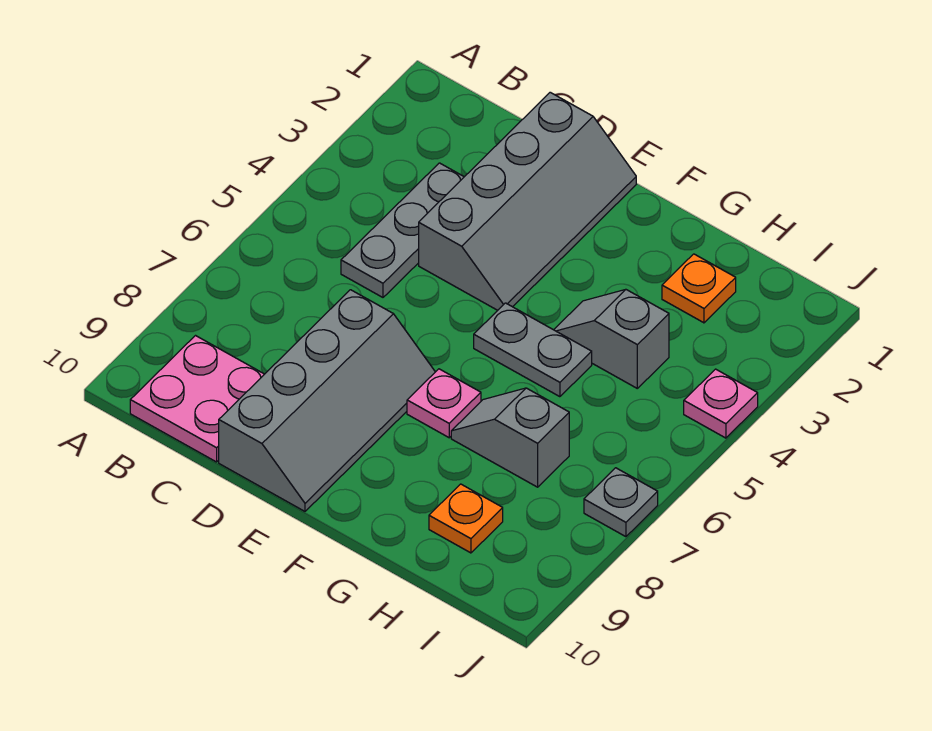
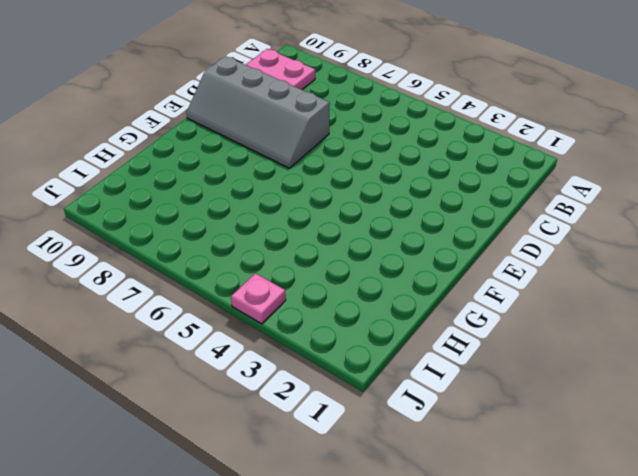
none -> grey 1x3 plate [341,163,464,297]
none -> grey 2x4 slope [419,92,636,310]
none -> grey 1x2 plate [474,303,592,397]

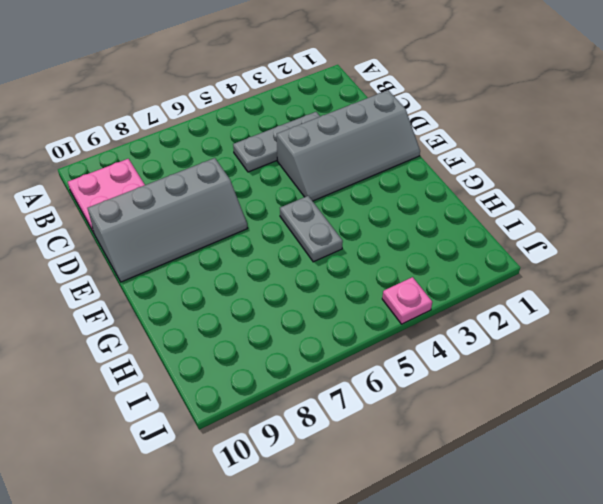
none -> pink 1x1 plate [407,369,481,438]
none -> grey 1x2 slope [554,290,669,388]
none -> grey 1x2 slope [451,388,569,487]

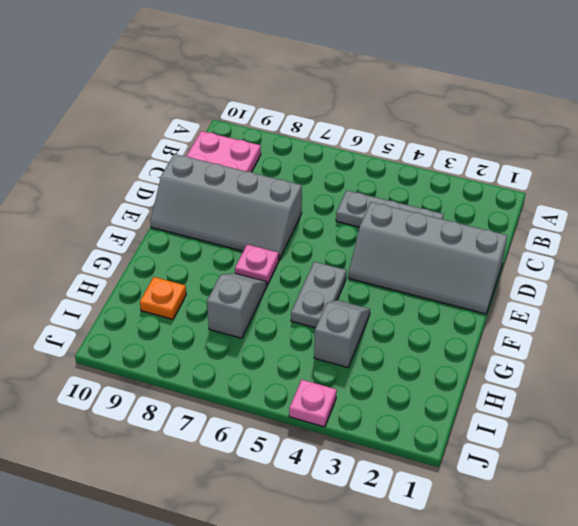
none -> orange 1x1 plate [662,254,736,323]
none -> grey 1x1 plate [584,468,658,537]

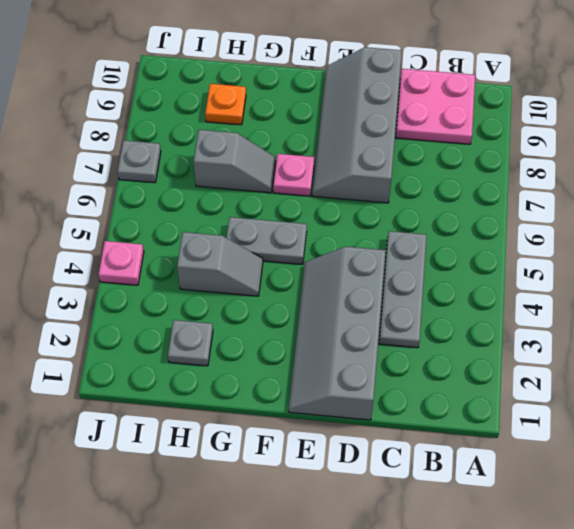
grey 1x1 plate [168,320,213,366] -> orange 1x1 plate [662,254,736,323]

